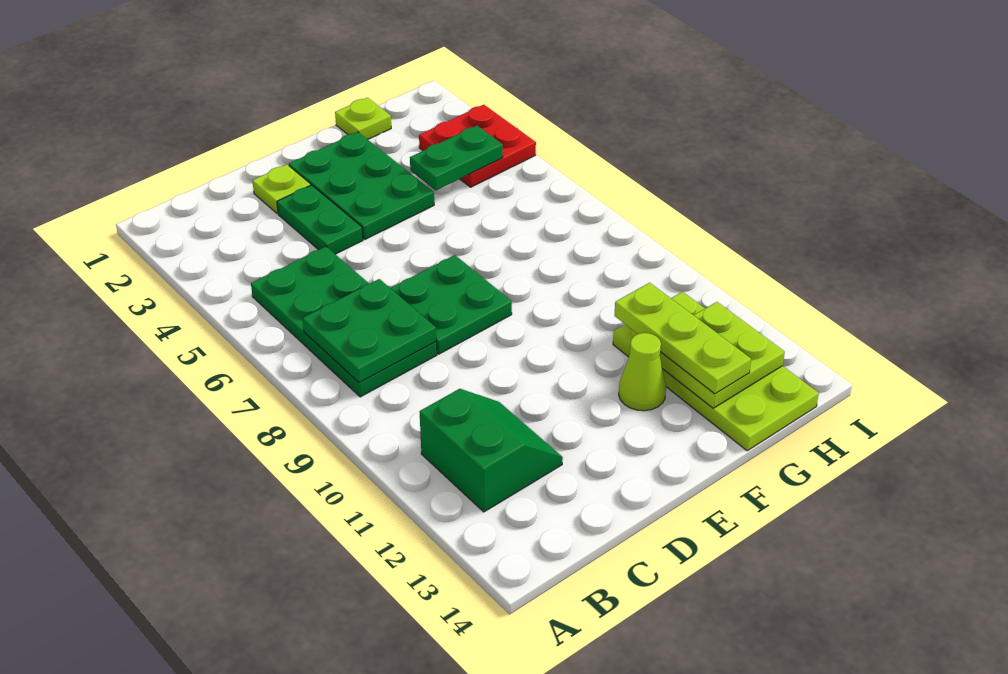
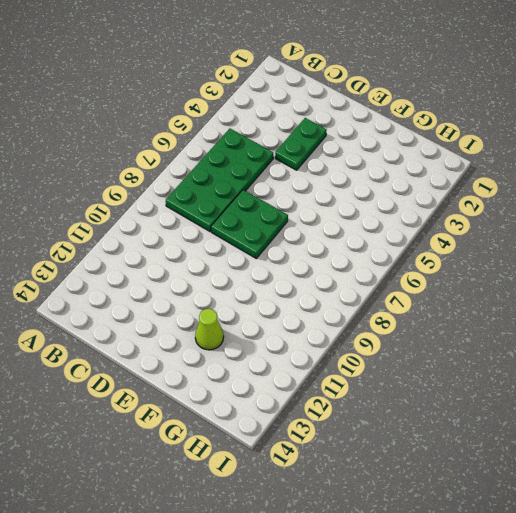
none -> green 2x2 slope [420,389,563,512]
none -> lime 1x1 plate [252,165,311,214]
none -> green 2x3 plate [289,132,434,239]

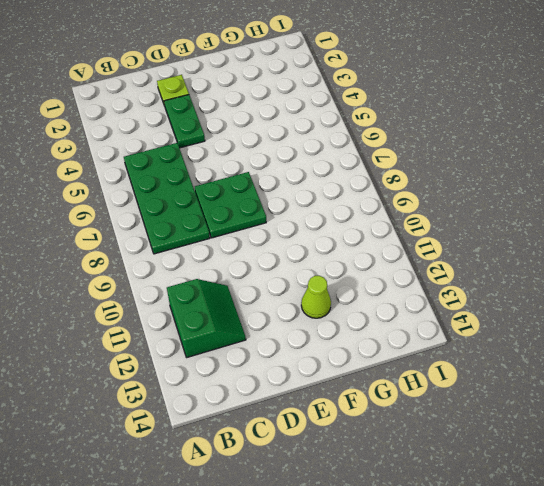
none -> green 2x3 plate [289,132,434,239]
none -> lime 1x1 plate [335,98,391,140]
none -> lime 2x4 plate [613,292,819,451]

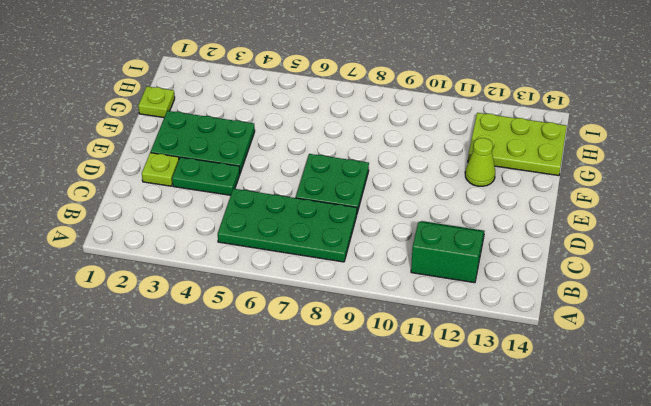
lime 2x3 plate [468,113,567,176] -> lime 2x4 plate [613,292,819,451]
none -> red 2x2 plate [419,105,536,187]
none -> green 2x2 plate [303,279,436,383]
none -> green 1x2 plate [410,126,503,190]

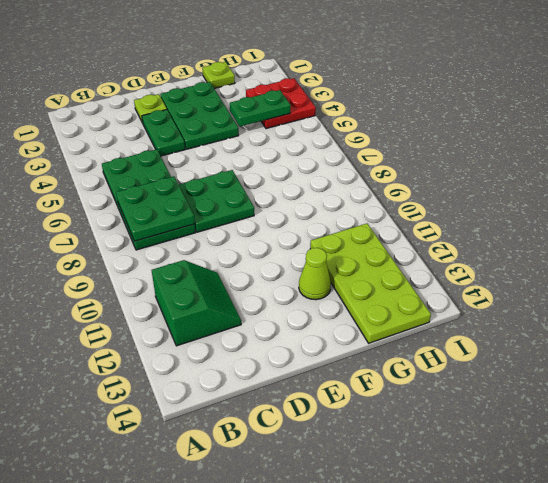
none -> lime 2x2 plate [660,302,785,408]
none -> lime 1x3 plate [614,283,751,394]

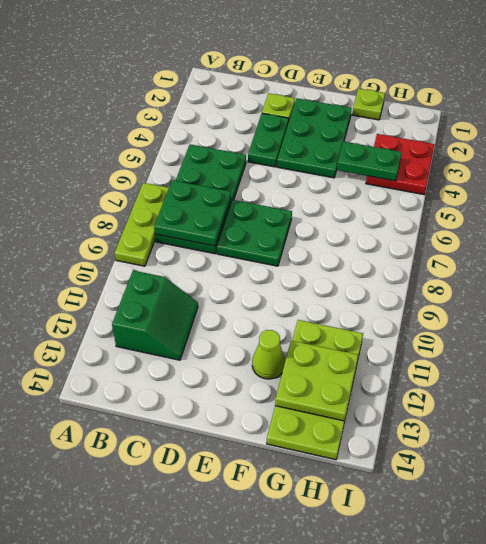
lime 1x3 plate [115,183,169,266] -> lime 1x3 plate moved to [614,283,751,394]

